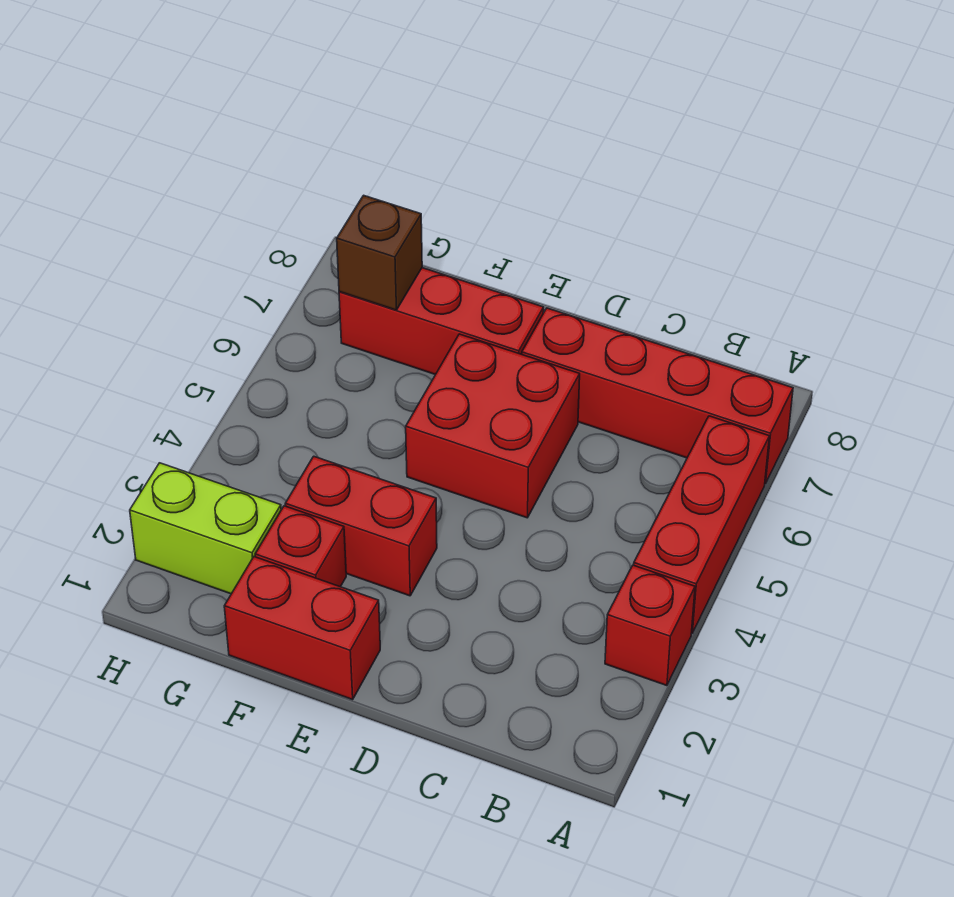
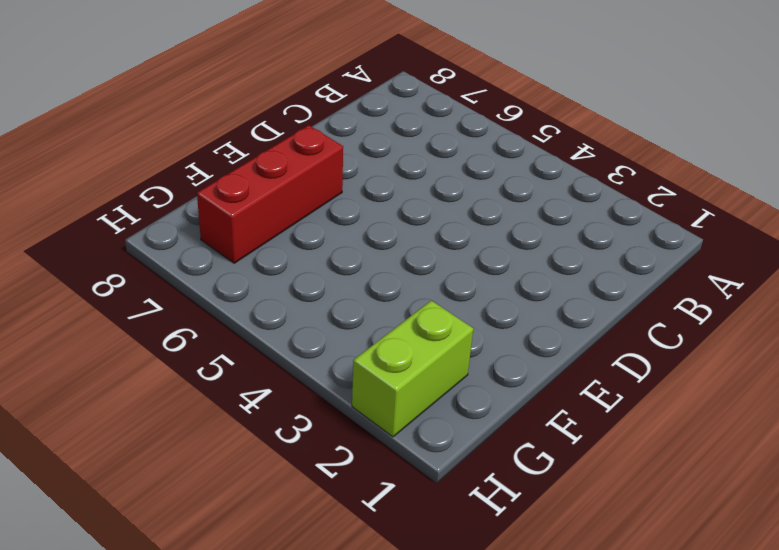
none -> red 1x1 brick [605,565,695,686]
none -> red 1x3 brick [634,416,769,633]

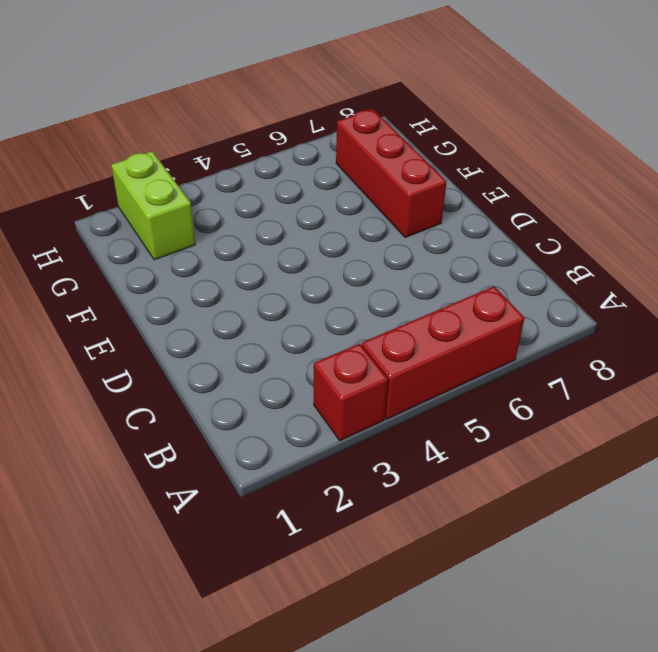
none -> red 1x4 brick [522,308,793,484]
none -> red 2x2 brick [406,334,580,518]

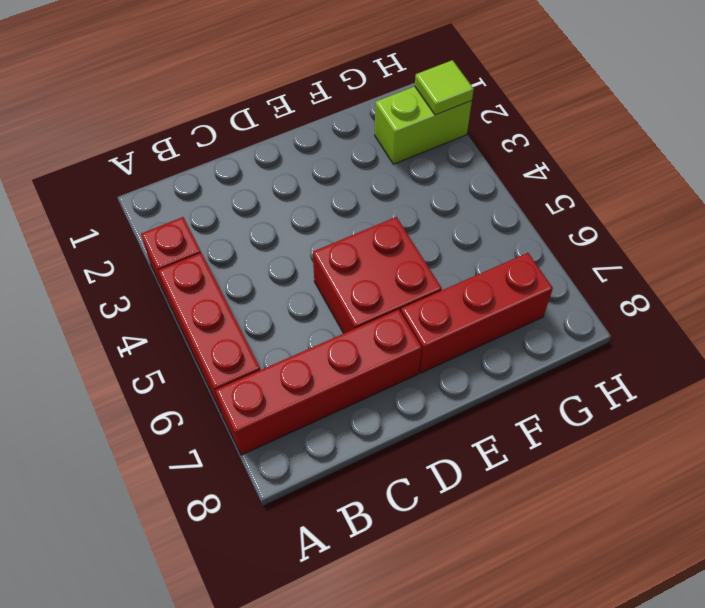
lime 1x1 tile [415,60,474,115] -> none
none -> red 1x2 brick [224,557,380,700]
none -> red 1x2 brick [285,456,437,596]

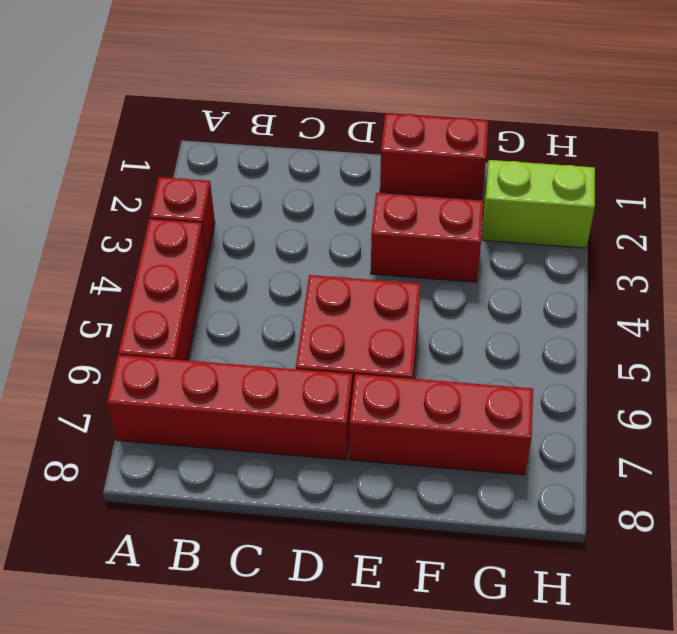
none -> red 1x1 brick [255,506,346,587]
none -> brown 1x1 brick [337,195,422,310]

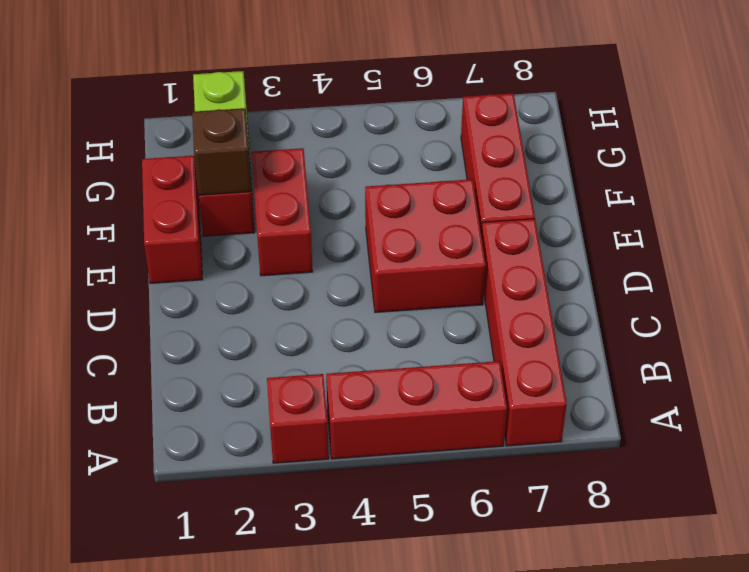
brown 1x1 brick [192,108,252,195] -> brown 1x1 brick moved to [337,195,422,310]

